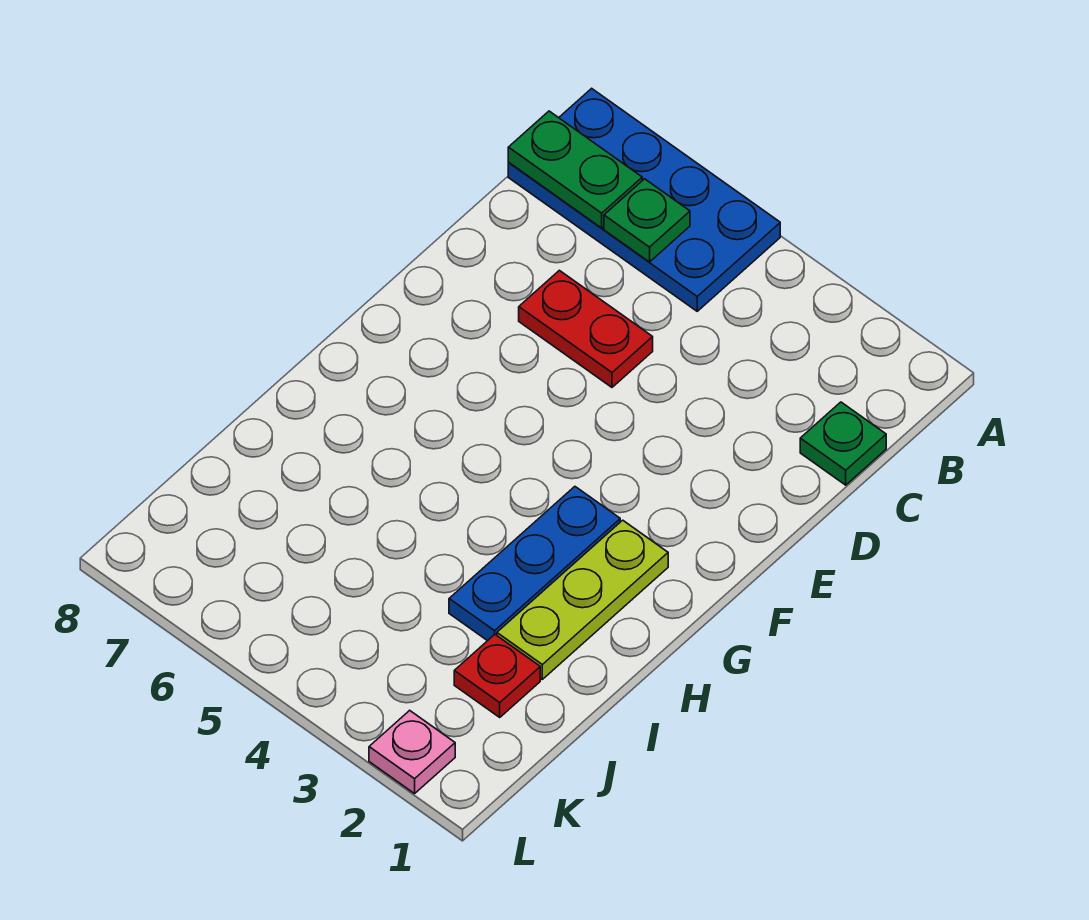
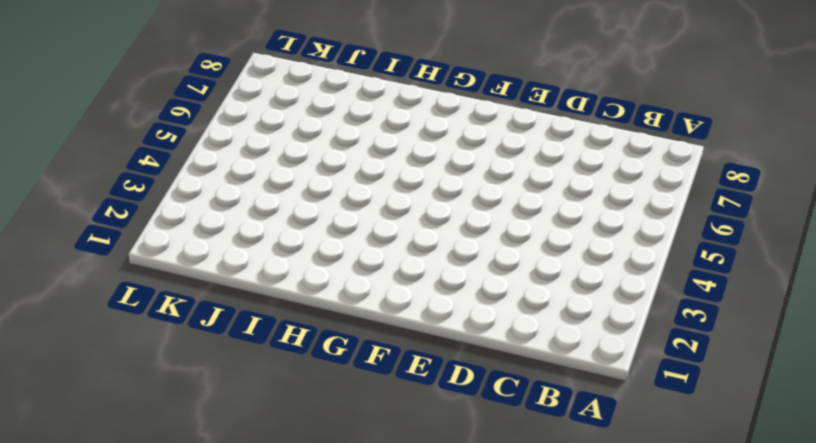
none -> blue 2x4 plate [508,88,780,311]
none -> green 1x1 plate [800,402,886,485]

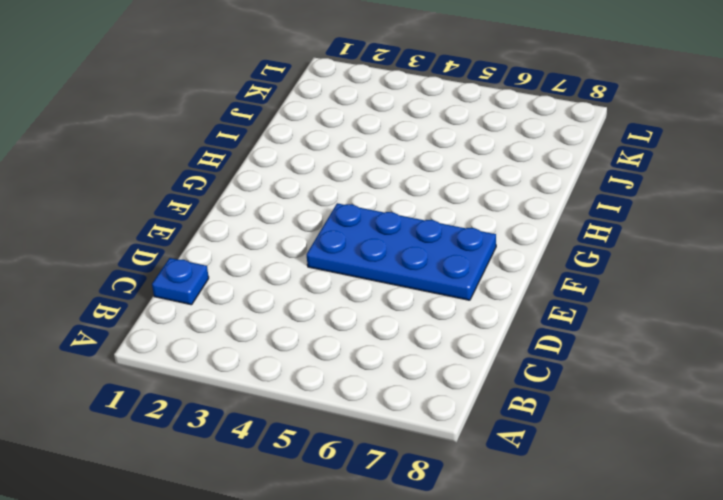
blue 1x1 plate [152,258,209,305] -> green 1x1 plate [800,402,886,485]
blue 2x4 plate [307,203,496,300] -> blue 2x4 plate moved to [508,88,780,311]
none -> red 1x2 plate [519,270,653,387]
none -> lime 1x3 plate [497,520,668,679]

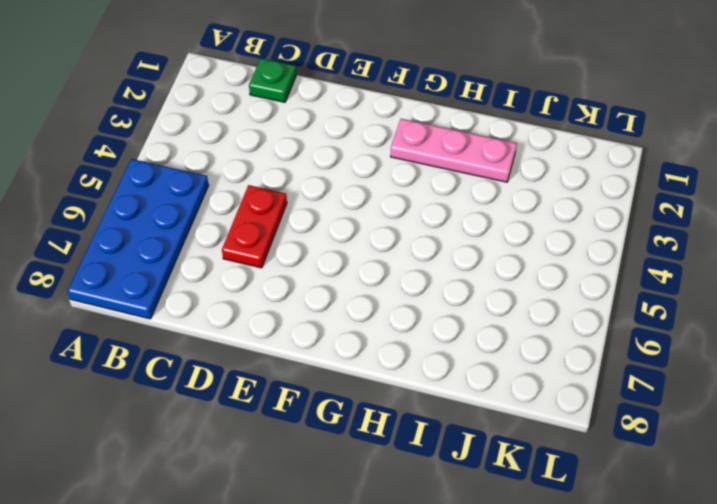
pink 1x3 plate [391,119,517,182] -> lime 1x3 plate [497,520,668,679]
none -> blue 1x3 plate [449,487,620,641]
none -> red 1x1 plate [454,635,540,717]

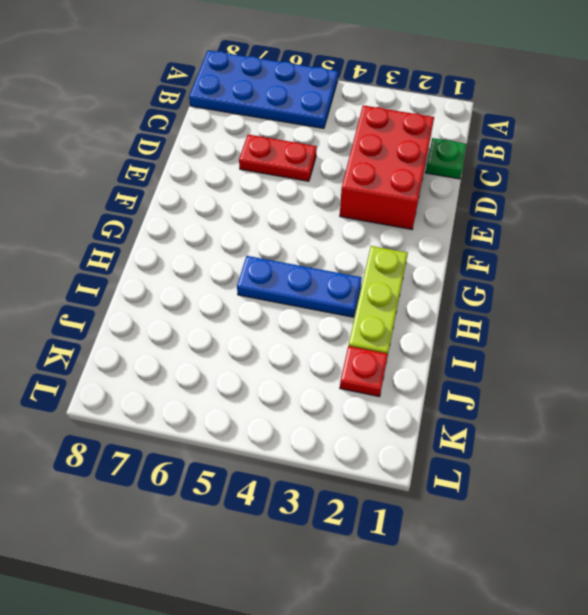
red 2x3 brick [340,105,434,229] -> none
blue 1x3 plate [237,256,362,317] -> blue 1x3 plate turned to [449,487,620,641]
none -> pink 1x1 plate [369,710,455,794]
none -> green 1x1 plate [604,179,690,262]

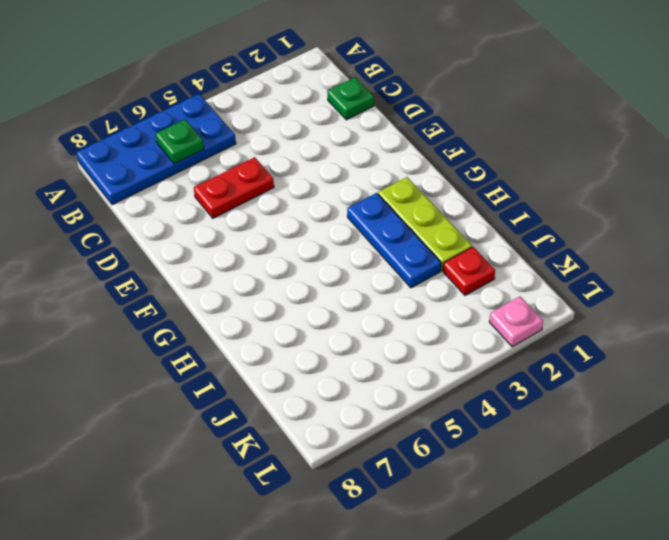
none -> green 1x2 plate [508,111,642,228]

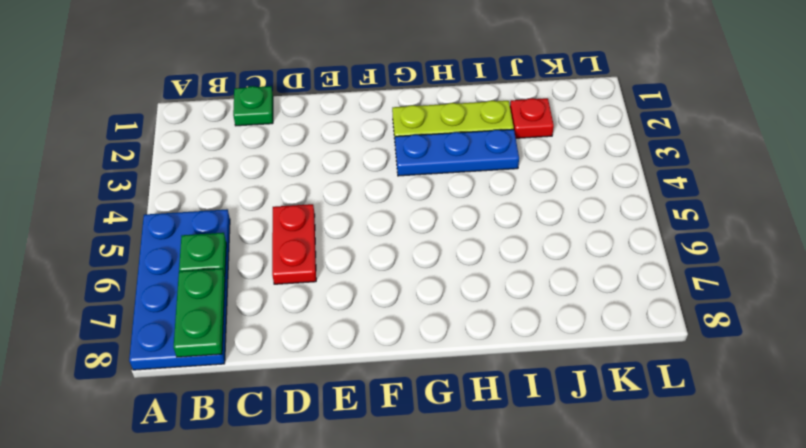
none -> pink 1x1 plate [369,710,455,794]

